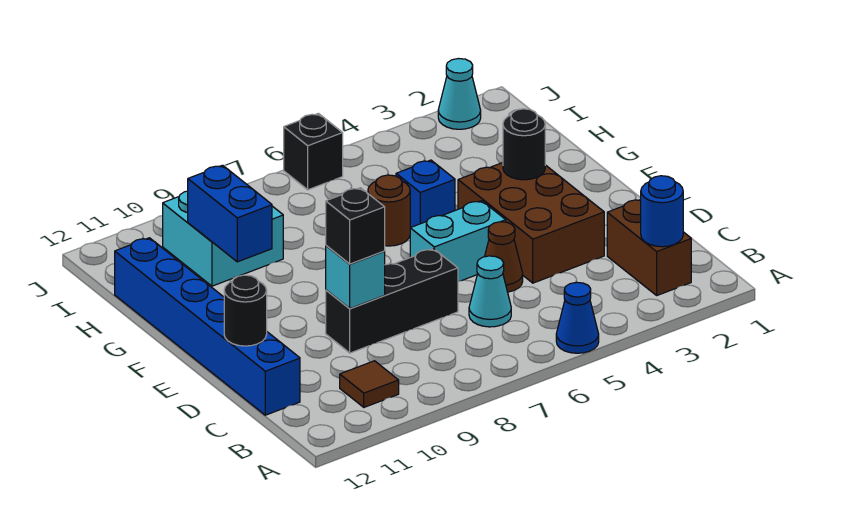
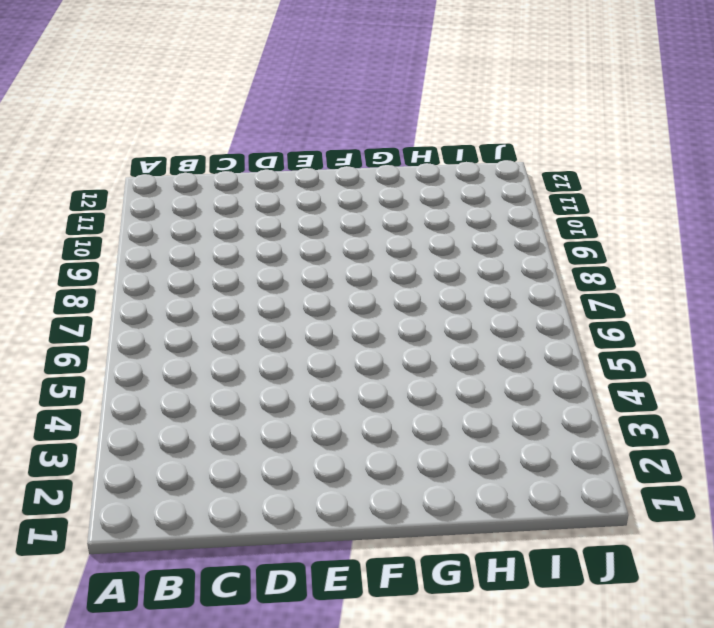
none -> blue 1x1 cone [556,282,599,353]
none -> brown 1x2 brick [607,200,691,295]
none -> brown 1x1 tile [340,361,399,407]

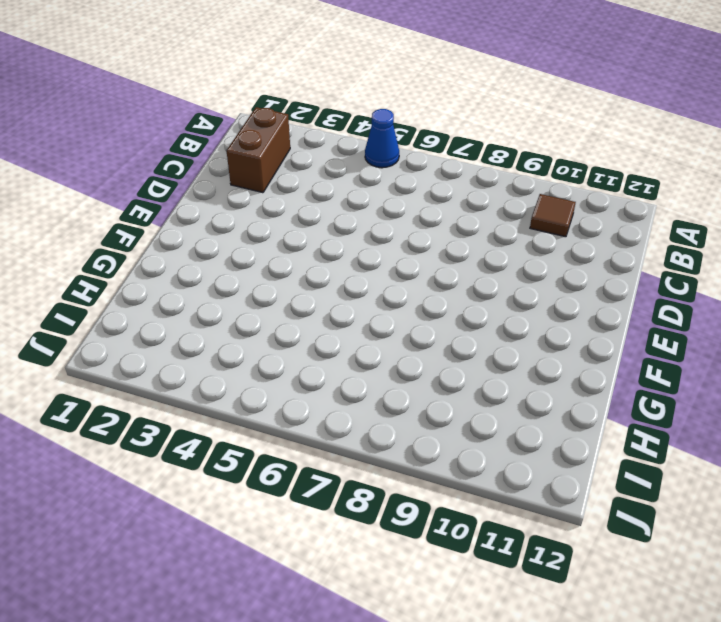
none -> cyan 1x1 cone [469,256,511,327]
none -> blue 1x6 brick [115,238,300,415]
none -> brown 2x3 brick [458,163,604,283]

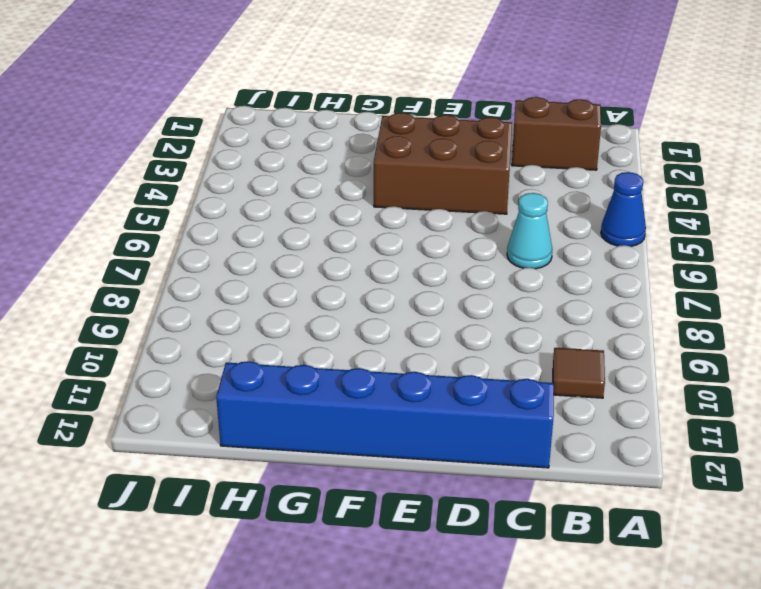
none -> brown 1x1 cone [485,222,523,292]
none -> black 1x3 brick [326,249,458,353]
none -> cyan 1x2 brick [410,201,506,281]

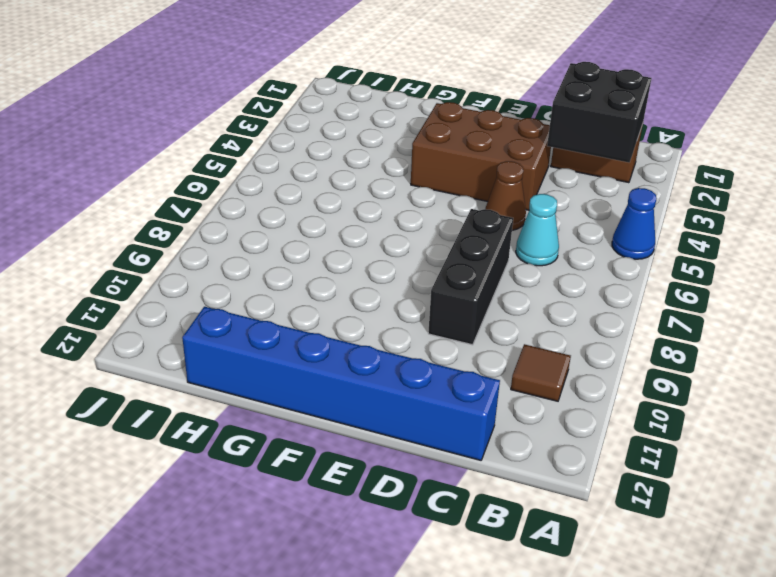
black 2x2 brick [547,62,651,163] -> blue 1x1 round brick [641,176,683,247]
none -> cyan 1x2 brick [410,201,506,281]
none -> blue 1x1 brick [396,160,455,228]
none -> brown 1x1 round brick [368,175,410,246]

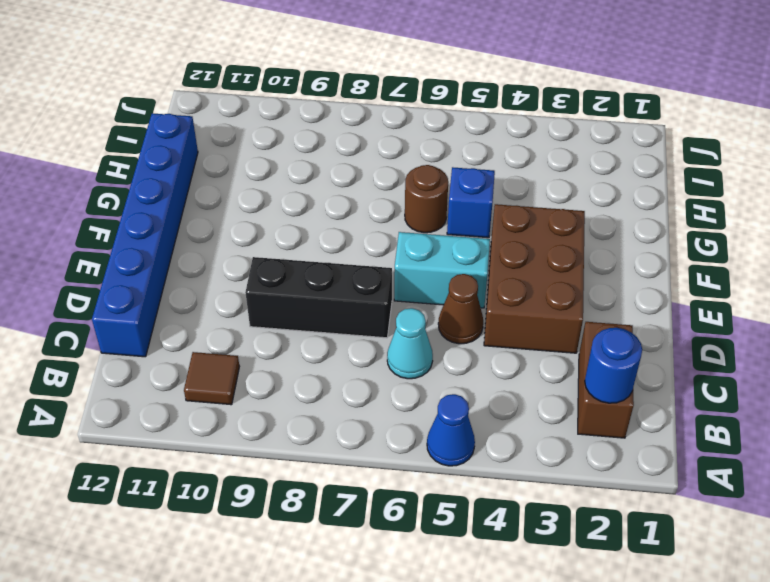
none -> cyan 2x2 brick [163,191,283,286]
none -> cyan 1x1 cone [438,59,481,129]
none -> black 1x1 brick [284,113,343,190]

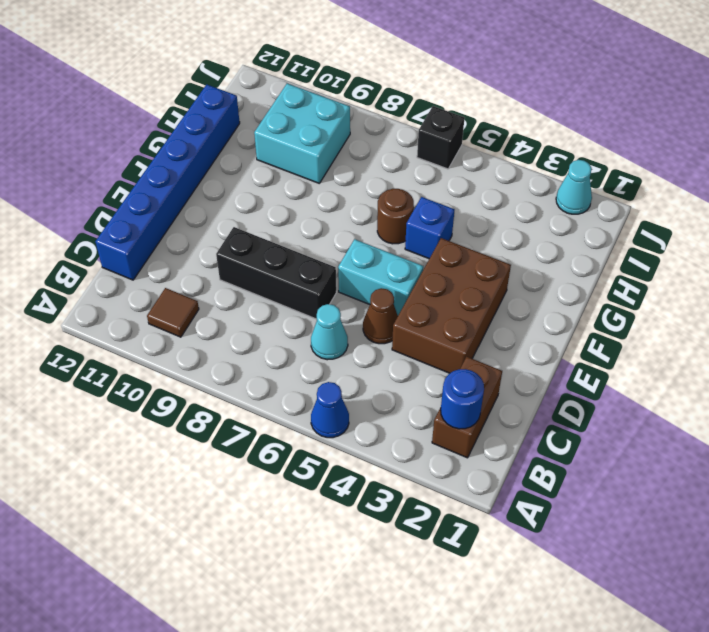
none -> cyan 1x1 brick [326,246,385,308]
none -> black 1x1 round brick [224,275,267,346]
none -> black 1x1 round brick [503,109,545,180]

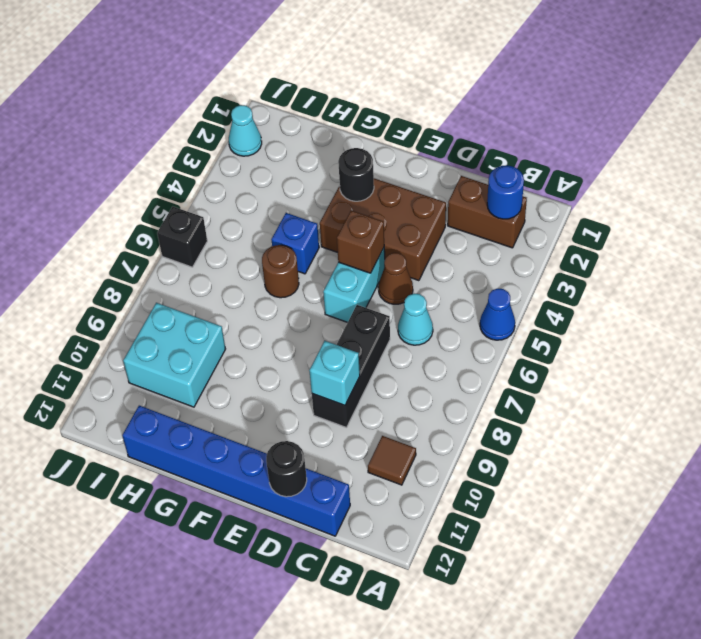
brown 1x1 brick [337,210,384,273] -> none
none -> blue 1x2 brick [188,165,272,262]
none -> black 1x1 brick [326,188,385,264]

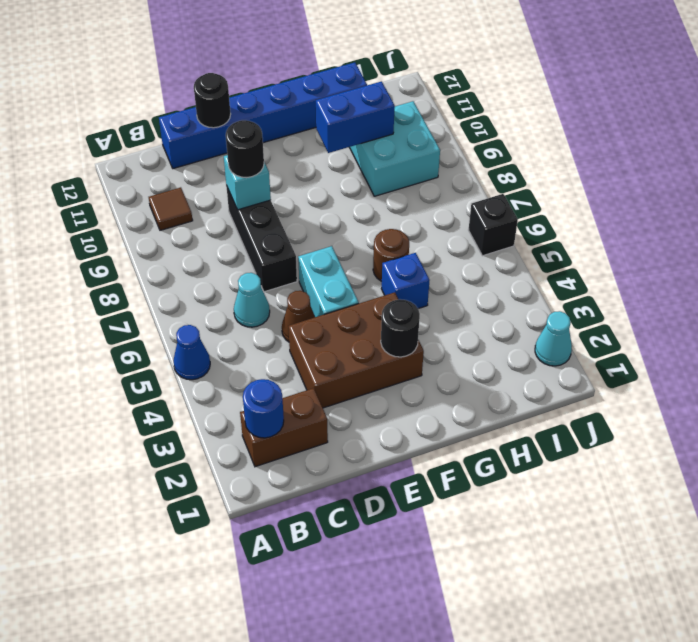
black 1x1 round brick [226,120,264,178] -> black 1x1 brick [326,188,385,264]

